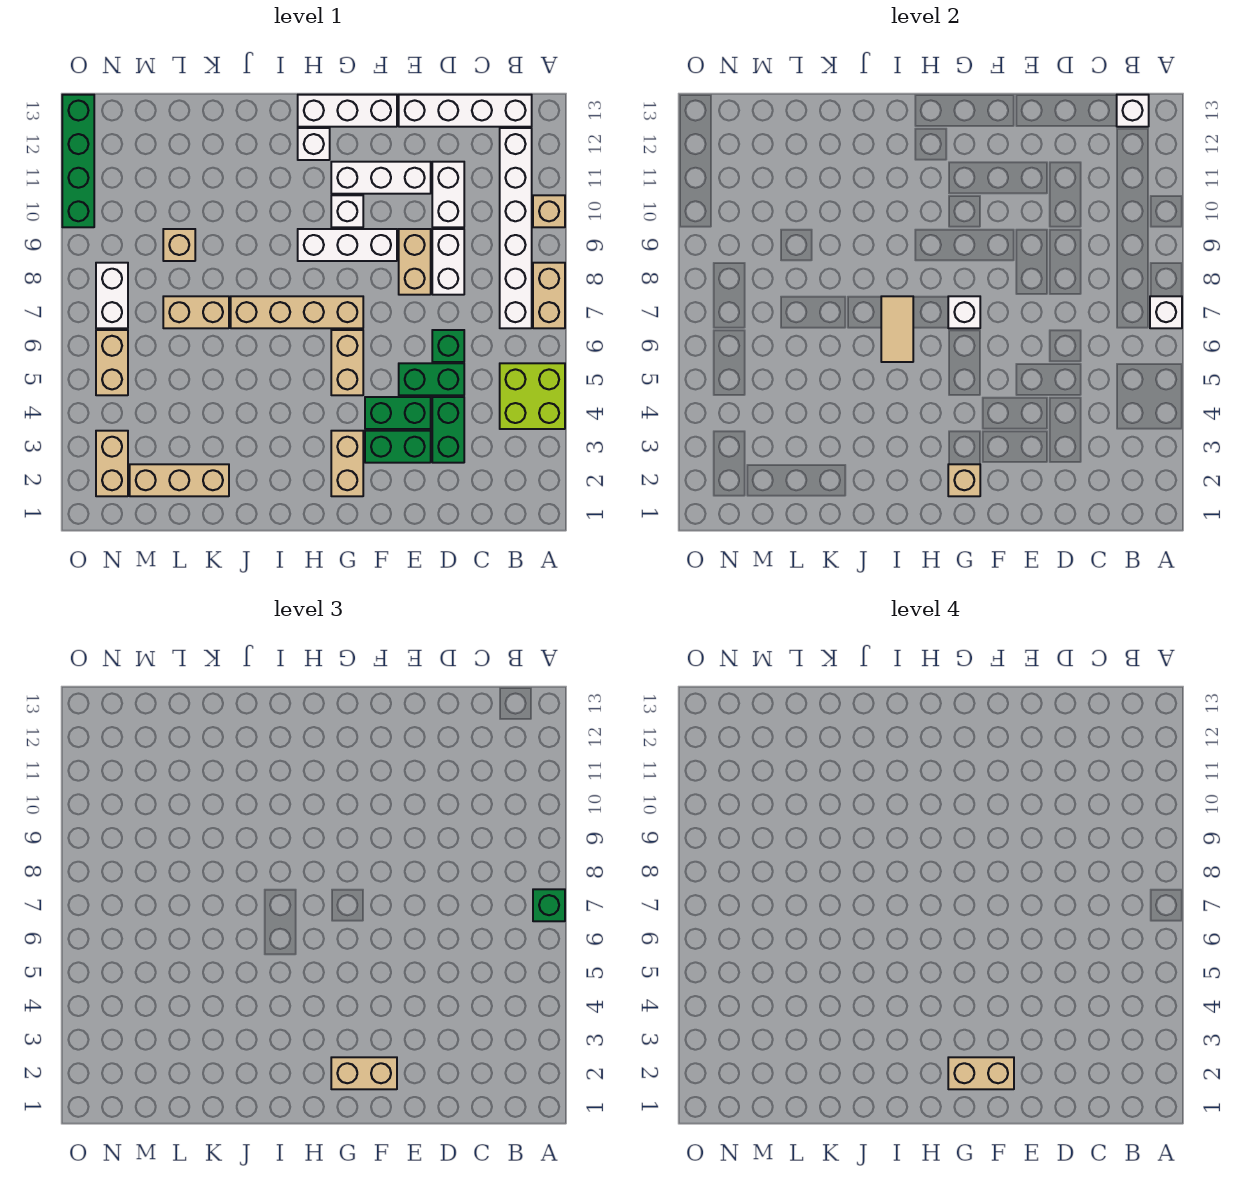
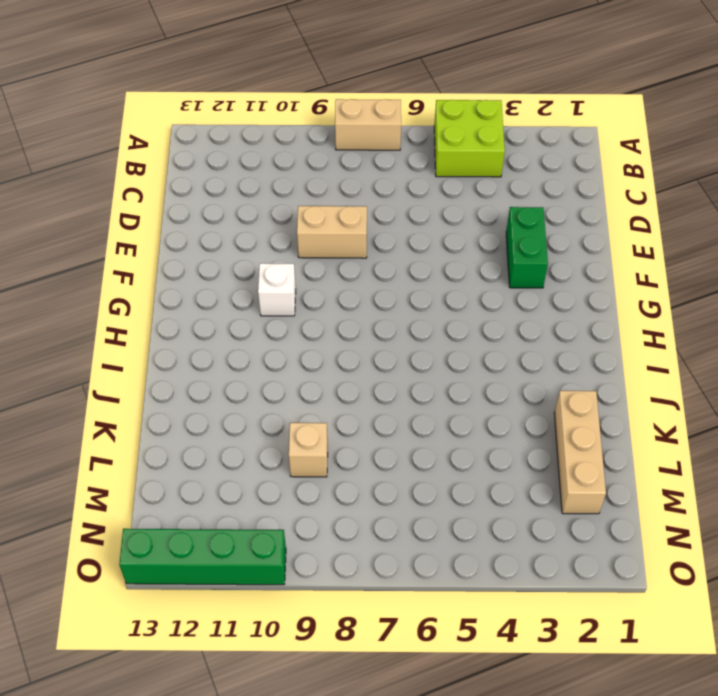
none -> tan 1x1 brick [533,195,565,227]
none -> white 1x6 brick [500,128,532,328]
none -> white 1x4 brick [399,95,532,127]
none -> green 1x2 brick [432,397,464,463]

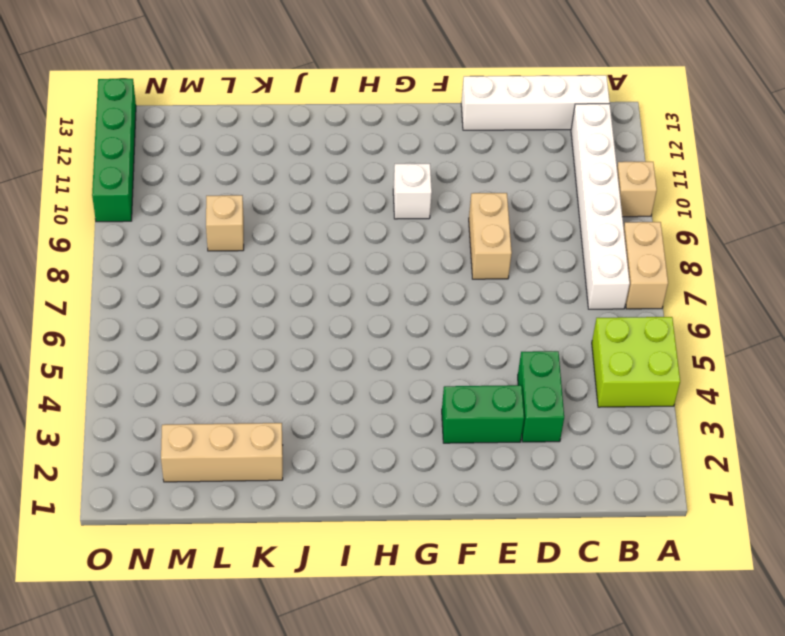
none -> green 1x2 brick [399,363,464,395]
none -> green 1x1 brick [432,330,464,362]
none -> white 1x2 brick [432,229,464,295]
none -> white 1x2 brick [432,162,464,227]

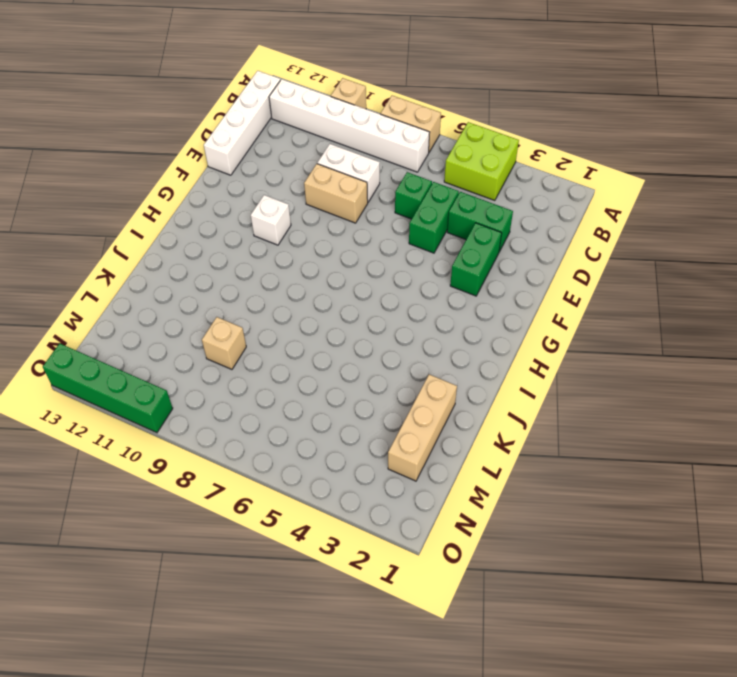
none -> white 1x2 brick [432,162,464,227]
none -> green 1x2 brick [365,397,431,429]
none -> white 1x3 brick [331,162,431,194]
none -> white 1x3 brick [298,229,397,261]

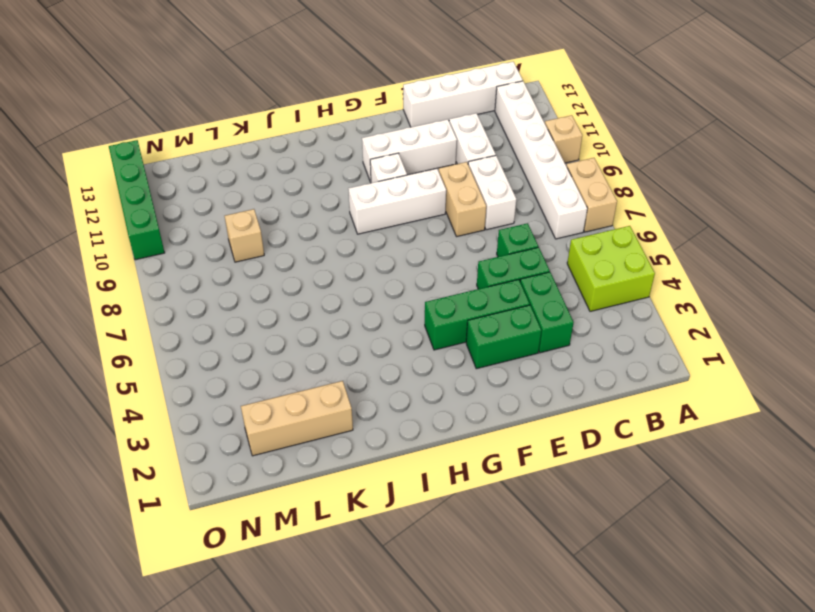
green 1x3 brick [425,280,530,350] -> green 1x2 brick [365,397,431,429]
none -> white 1x3 brick [298,95,397,127]
none -> tan 1x2 brick [331,431,363,496]
none -> tan 1x2 brick [331,330,363,395]
none -> tan 1x4 brick [231,296,363,328]

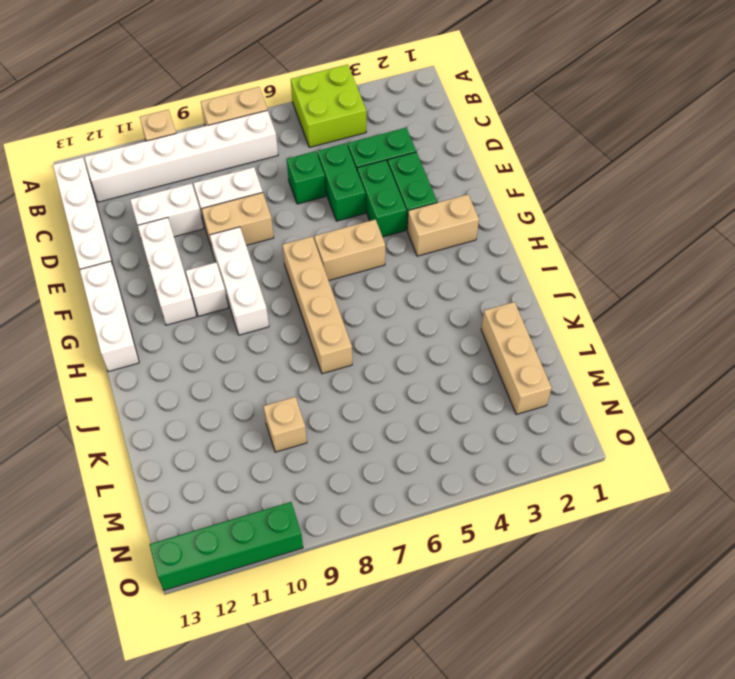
none -> white 1x1 brick [298,128,330,160]
none -> tan 1x2 brick [163,296,229,328]
none -> tan 1x2 brick [96,431,128,496]
none -> tan 1x2 brick [96,330,128,395]

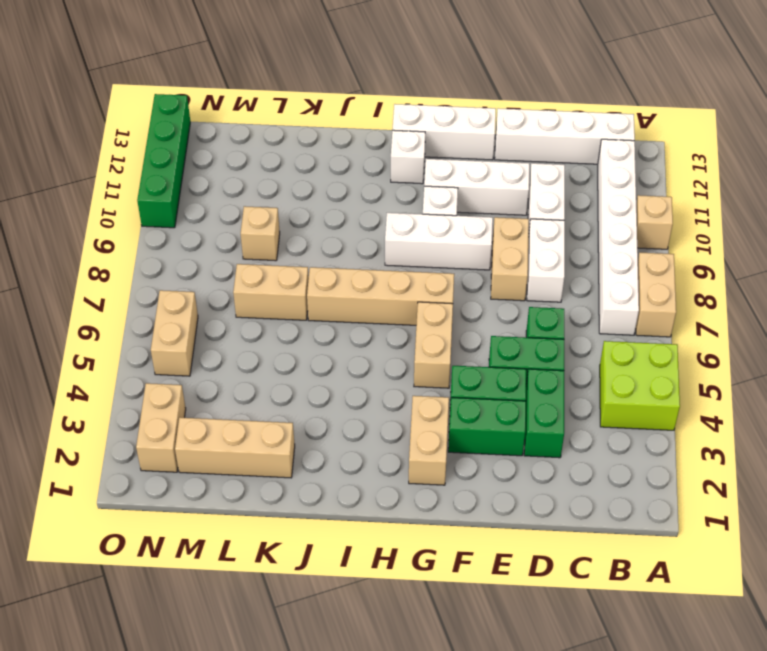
none -> white 1x2 brick [96,263,128,328]
none -> white 1x1 brick [1150,296,1182,328]
none -> white 1x1 brick [1117,95,1149,127]
none -> tan 1x1 brick [948,464,980,496]

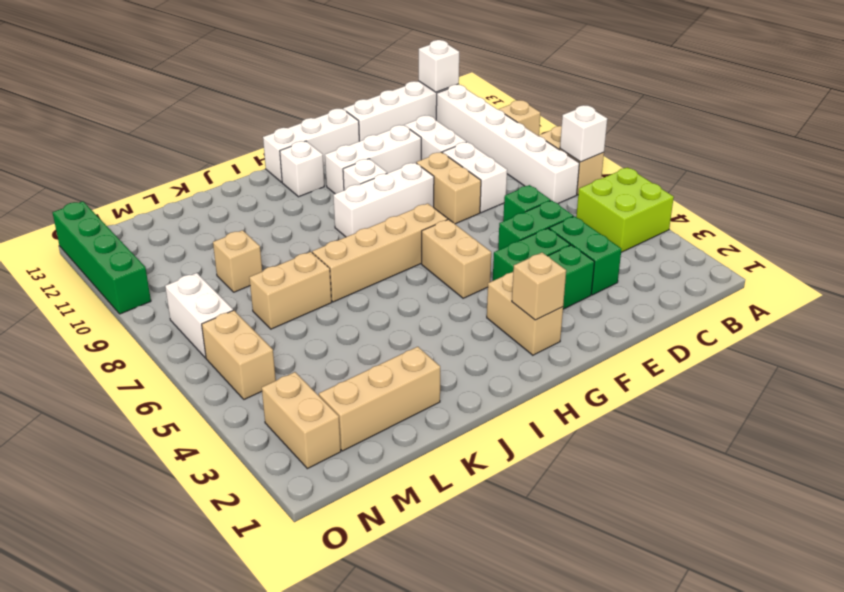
none -> white 1x1 brick [948,296,980,328]
none -> tan 1x2 tile [881,296,913,362]
none -> green 1x1 brick [533,889,565,921]
none -> tan 1x2 brick [331,1057,397,1089]

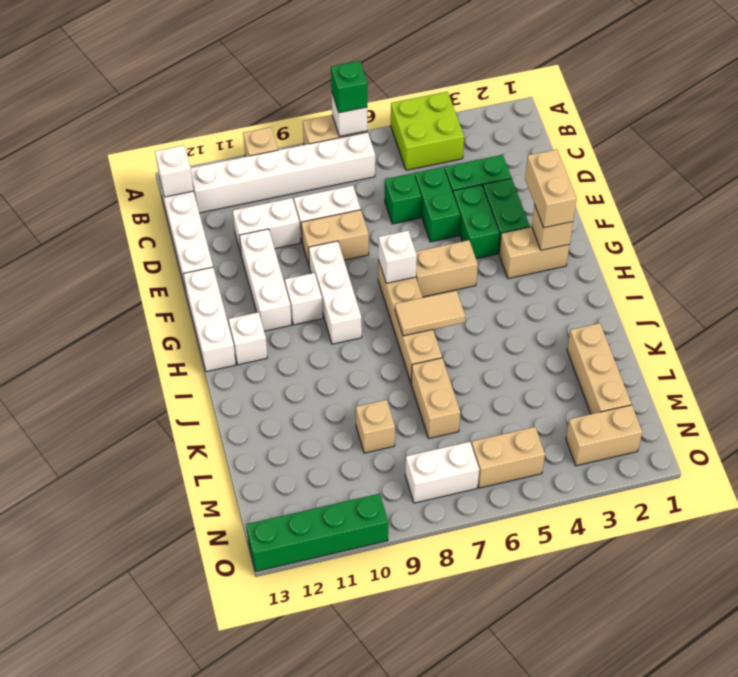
none -> tan 1x2 brick [948,1057,1014,1089]

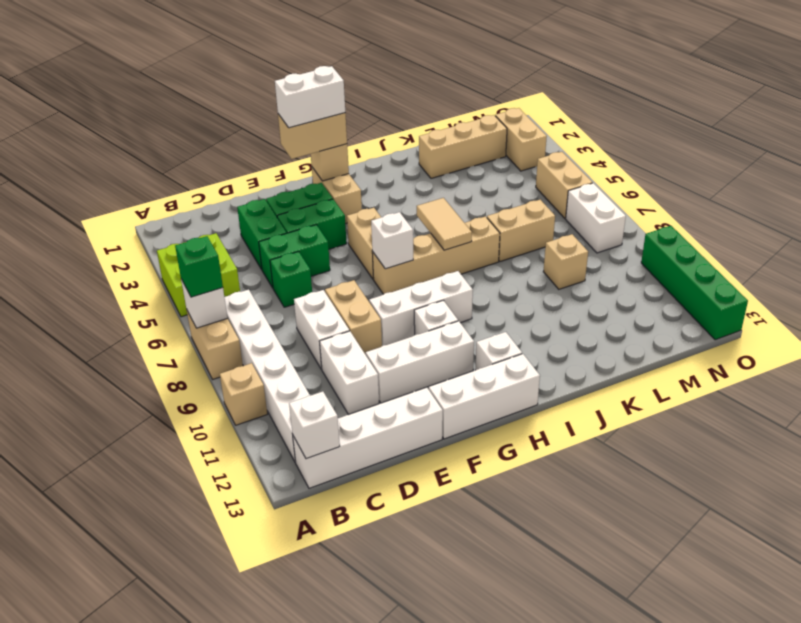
white 1x2 brick [275,66,345,128] -> tan 1x2 brick [948,1057,1014,1089]

